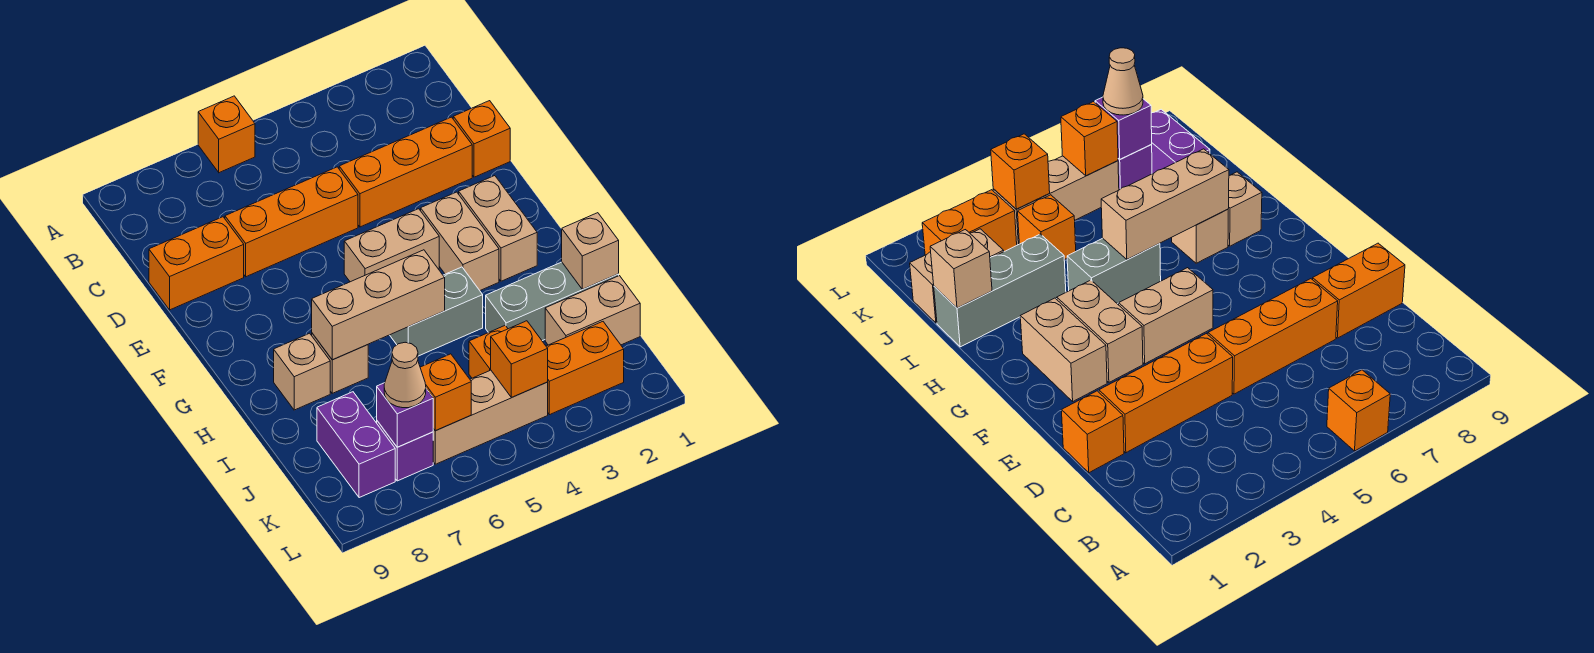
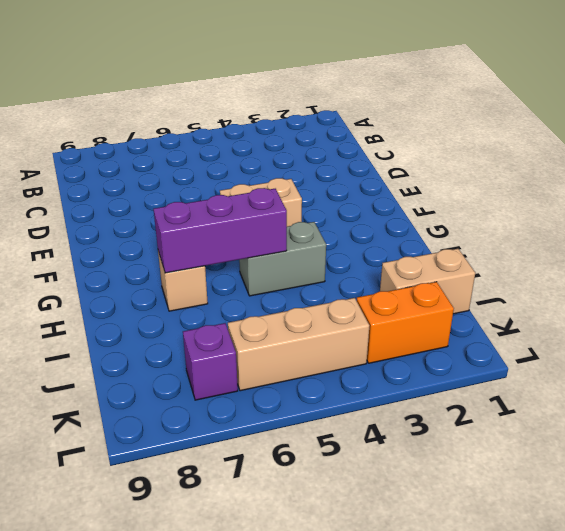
purple 1x3 brick [154,188,287,273] -> tan 1x3 brick [312,250,445,360]
none -> orange 1x1 brick [198,96,255,173]
none -> orange 1x1 brick [453,101,510,177]
none -> orange 1x3 brick [339,117,472,227]

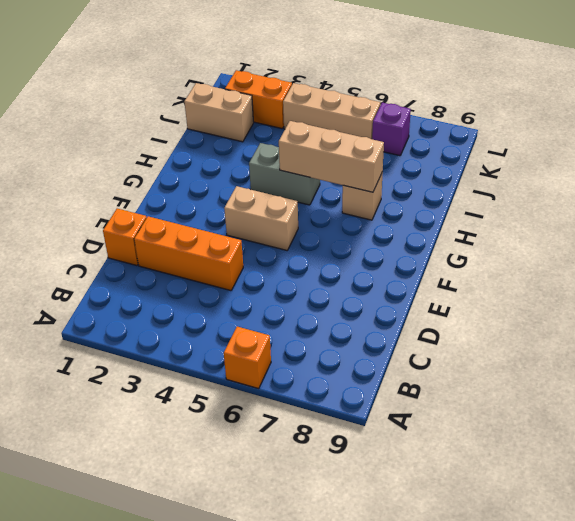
none -> orange 1x3 brick [225,167,358,277]
none -> orange 1x2 brick [149,217,244,310]
none -> tan 1x2 brick [459,176,537,281]

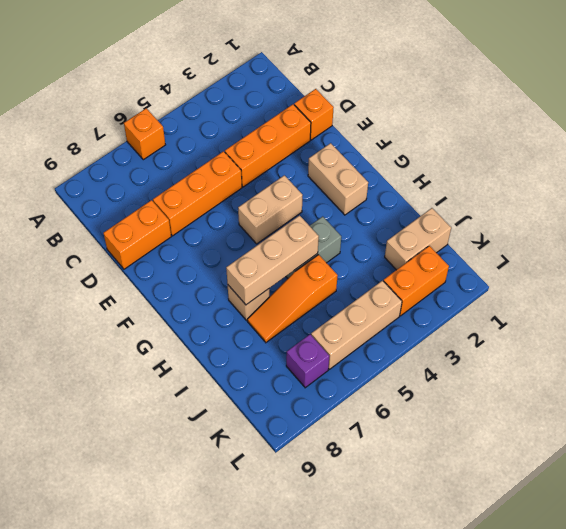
orange 1x3 slope [247,255,338,342] -> none
none -> tan 1x2 brick [421,192,499,290]
none -> tan 1x1 brick [274,333,330,410]
none -> grey 1x3 brick [486,262,619,341]

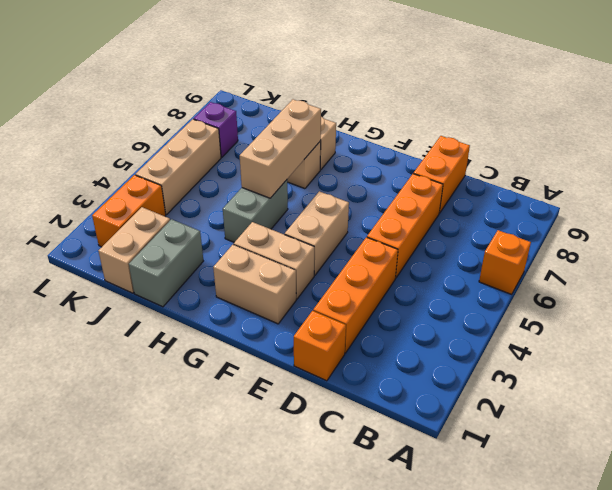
grey 1x2 brick [129,219,203,307] -> grey 1x3 brick [486,262,619,341]
none -> orange 1x1 brick [469,326,508,378]
none -> purple 1x2 brick [317,392,395,498]
none -> tan 1x1 brick [562,213,619,289]

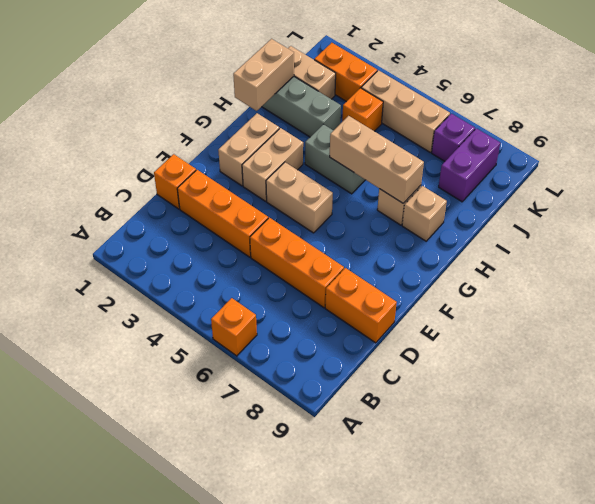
tan 1x2 brick [233,39,294,111] -> tan 1x1 brick [562,213,619,289]
none -> orange 1x1 brick [491,321,548,397]
none -> orange 1x1 brick [420,354,471,431]
none -> purple 1x1 brick [377,383,433,447]

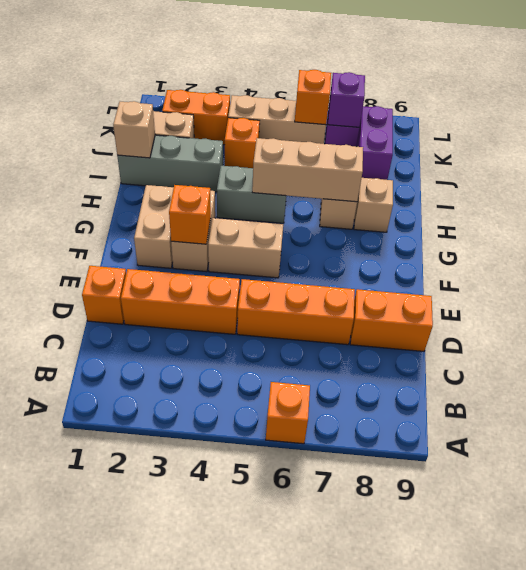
orange 1x1 brick [169,185,211,244] -> orange 1x1 brick moved to [491,321,548,397]
none -> tan 1x1 cone [384,342,426,408]

